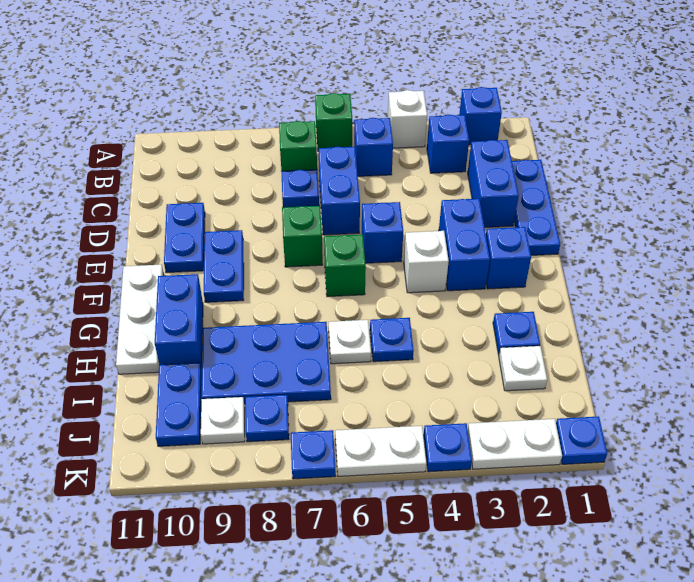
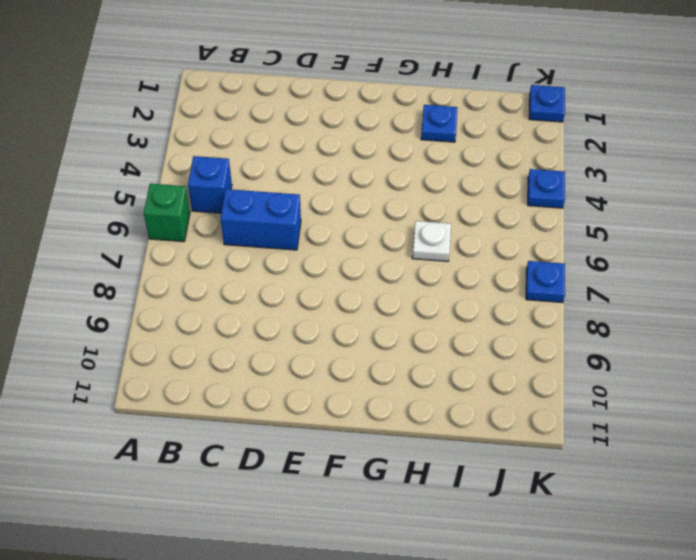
none -> blue 1x1 brick [459,87,502,145]
none -> white 1x1 brick [388,90,427,148]
none -> blue 1x1 brick [427,115,469,173]
none -> green 1x1 brick [279,121,317,171]

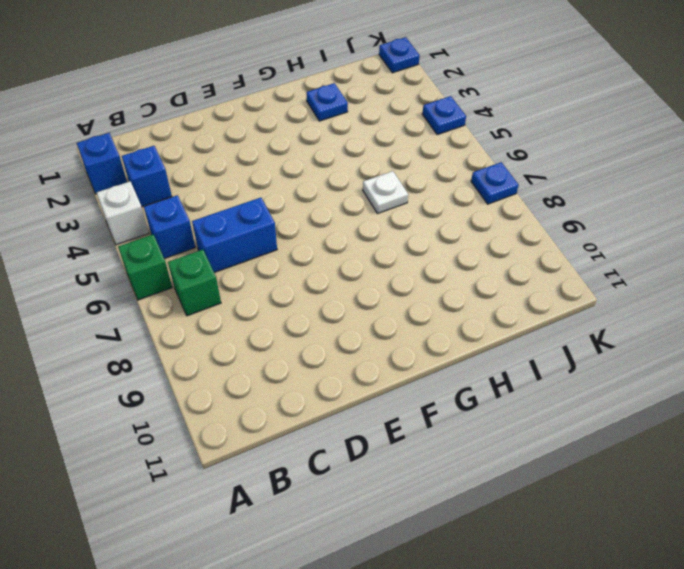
none -> blue 1x3 plate [512,160,560,255]
none -> blue 1x2 brick [468,140,519,227]
none -> blue 1x1 plate [281,170,319,207]
none -> blue 1x2 plate [164,203,205,273]

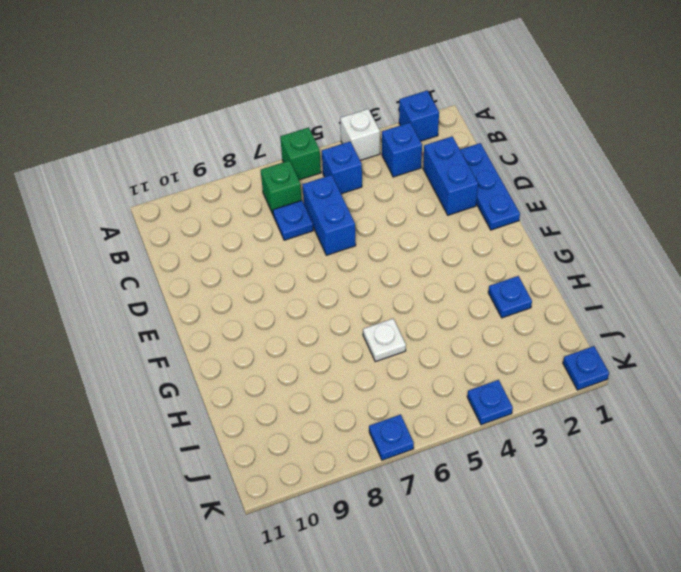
none -> blue 1x2 plate [164,203,205,273]
none -> blue 1x2 brick [439,199,490,291]
none -> blue 1x1 brick [362,202,403,263]
none -> green 1x1 brick [282,206,323,267]

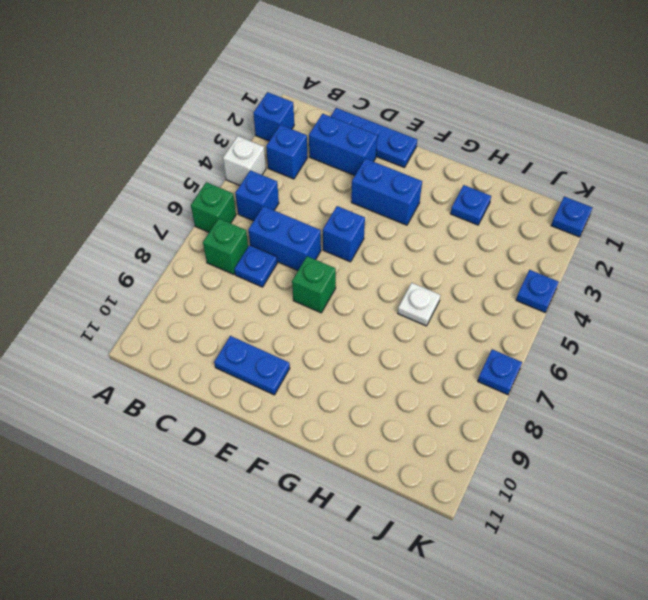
none -> blue 1x2 plate [204,230,244,302]
none -> blue 1x1 brick [486,227,531,289]
none -> white 1x1 brick [404,231,449,293]
none -> green 1x1 brick [324,234,366,297]

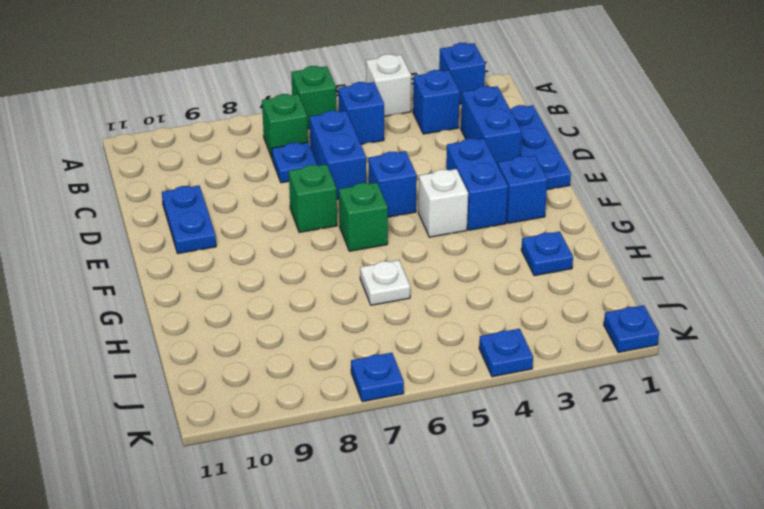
none -> blue 1x2 plate [204,230,244,302]
none -> white 1x3 plate [116,265,164,374]
none -> blue 1x2 brick [155,274,203,370]
none -> blue 1x1 plate [370,318,414,362]

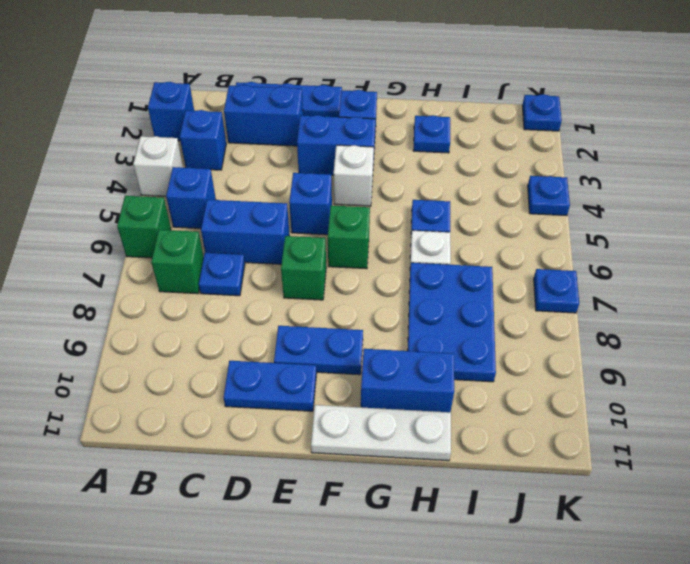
none -> white 1x1 plate [499,346,547,391]
none -> blue 1x2 plate [156,363,202,446]
none -> blue 1x1 plate [245,395,289,442]
none -> white 1x1 plate [201,397,245,444]

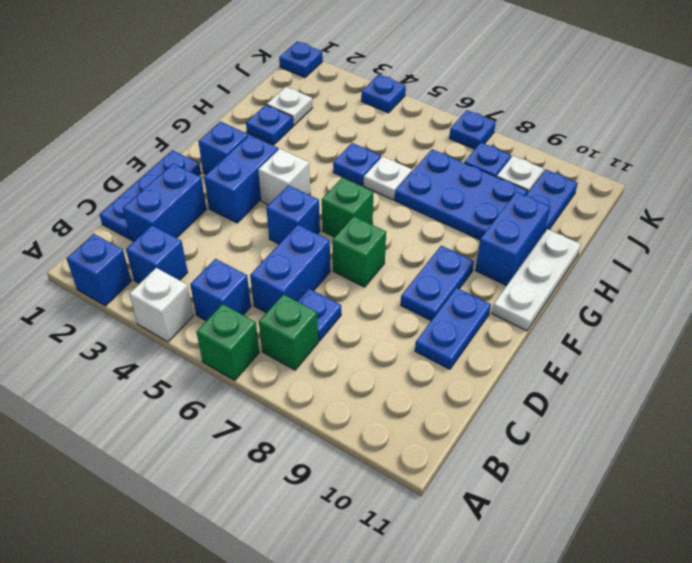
none -> white 1x2 plate [468,419,562,469]
none -> white 1x2 plate [335,426,427,476]

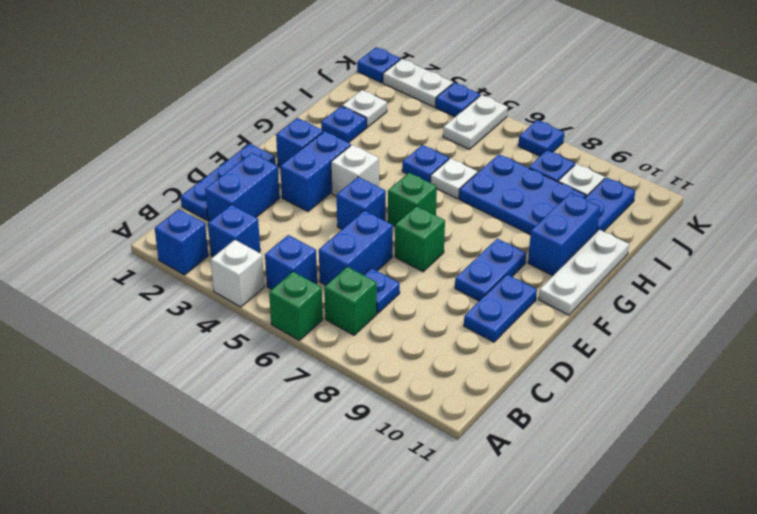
white 1x2 plate [443,95,508,149] -> white 1x2 plate turned to [335,426,427,476]

